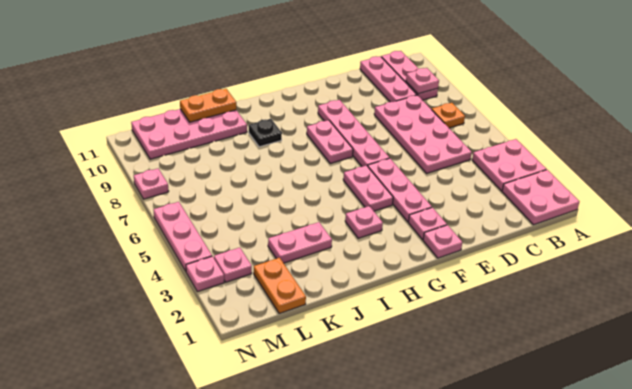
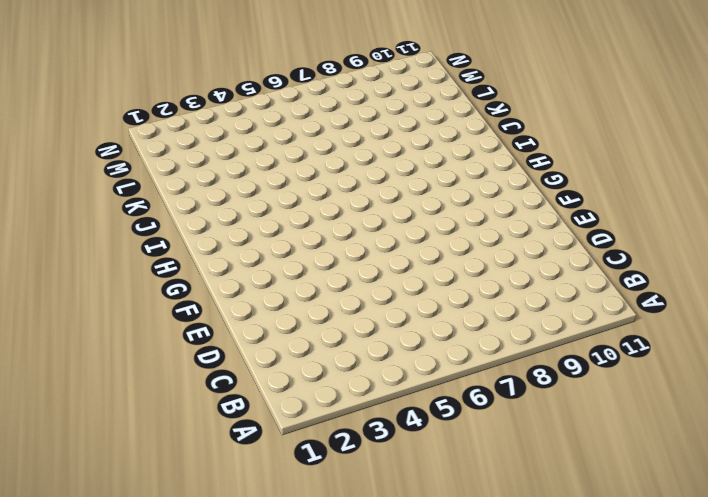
none -> pink 2x2 plate [502,170,579,225]
none -> pink 2x2 plate [472,139,546,191]
none -> orange 1x1 plate [432,103,465,128]

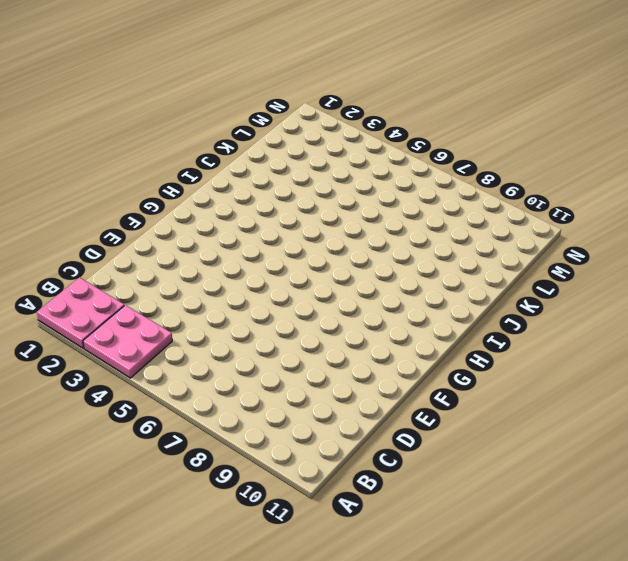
none -> orange 1x1 plate [432,103,465,128]
none -> pink 1x3 plate [381,51,438,100]
none -> pink 2x4 plate [374,95,472,173]

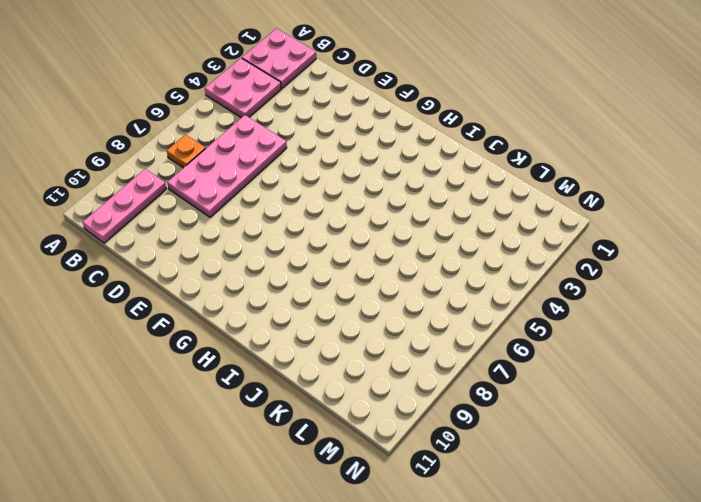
none -> pink 1x3 plate [360,56,417,102]
none -> pink 1x1 plate [423,225,462,258]
none -> pink 1x1 plate [408,207,447,240]

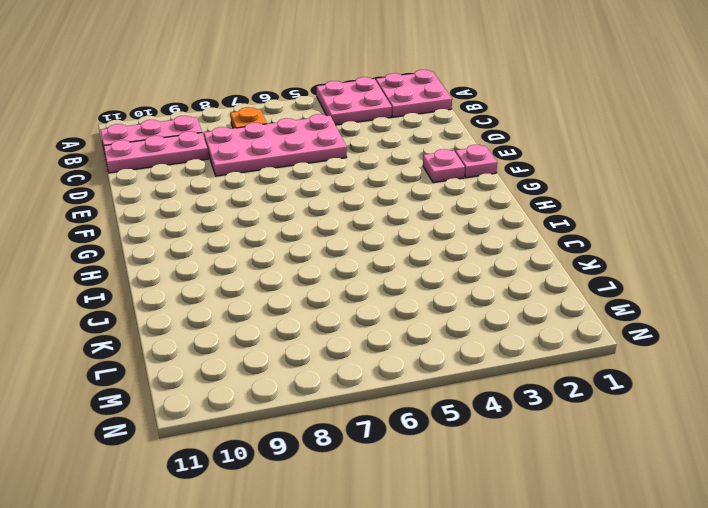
none -> pink 1x3 plate [368,158,432,222]
none -> pink 1x4 plate [318,100,389,167]
none -> pink 1x2 plate [343,165,393,211]

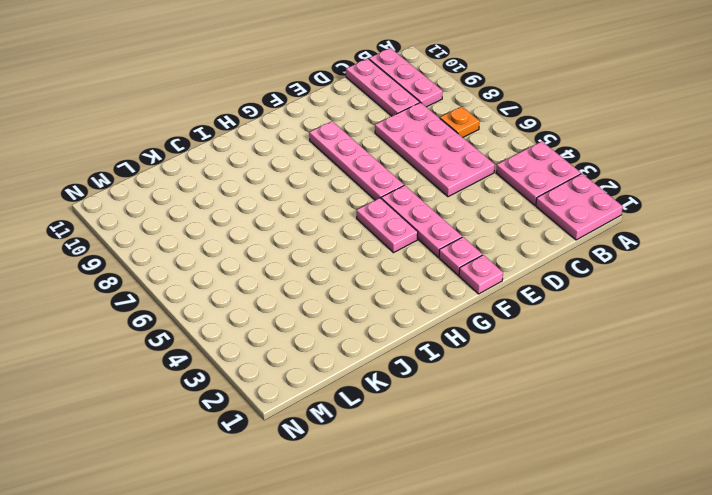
none -> pink 1x2 plate [307,120,353,163]
none -> pink 1x1 plate [345,206,383,238]
none -> black 1x1 plate [249,119,282,147]

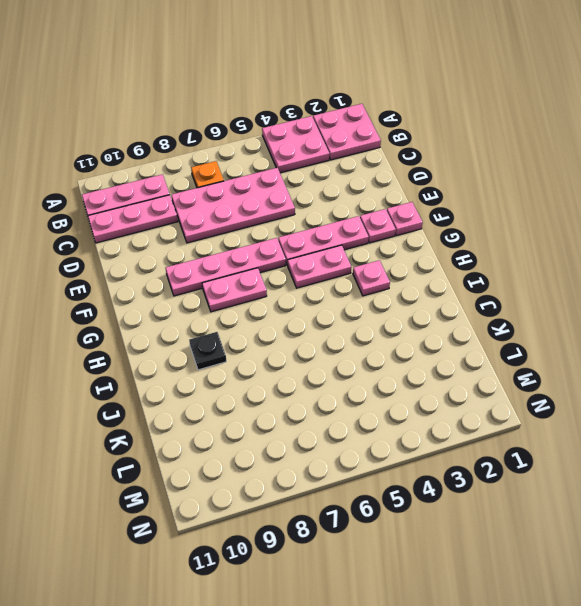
none -> pink 1x2 plate [268,222,332,263]
none -> pink 2x4 plate [131,109,247,159]
none -> orange 1x2 plate [254,258,306,314]

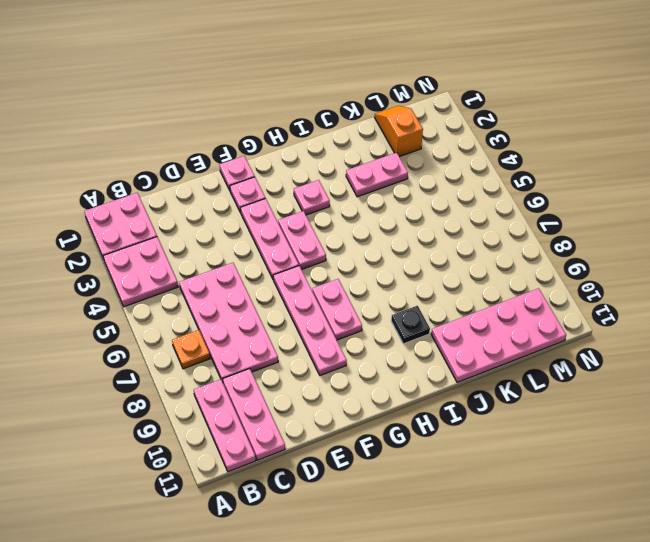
orange 1x2 slope [374,106,423,157] -> orange 1x2 plate [254,258,306,314]
none -> pink 1x1 plate [214,248,252,282]
none -> pink 1x1 plate [186,256,224,292]
none -> pink 1x3 plate [154,202,212,271]

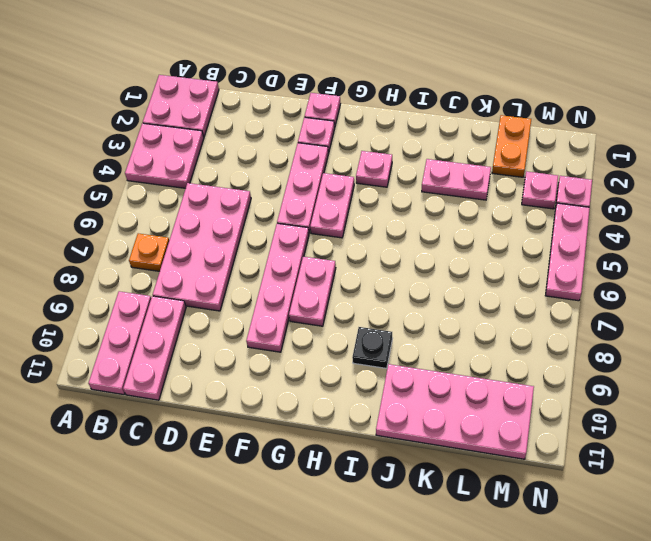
none -> pink 1x1 plate [134,169,169,199]
none -> pink 1x1 plate [406,68,439,94]
none -> orange 1x2 plate [180,89,236,122]

